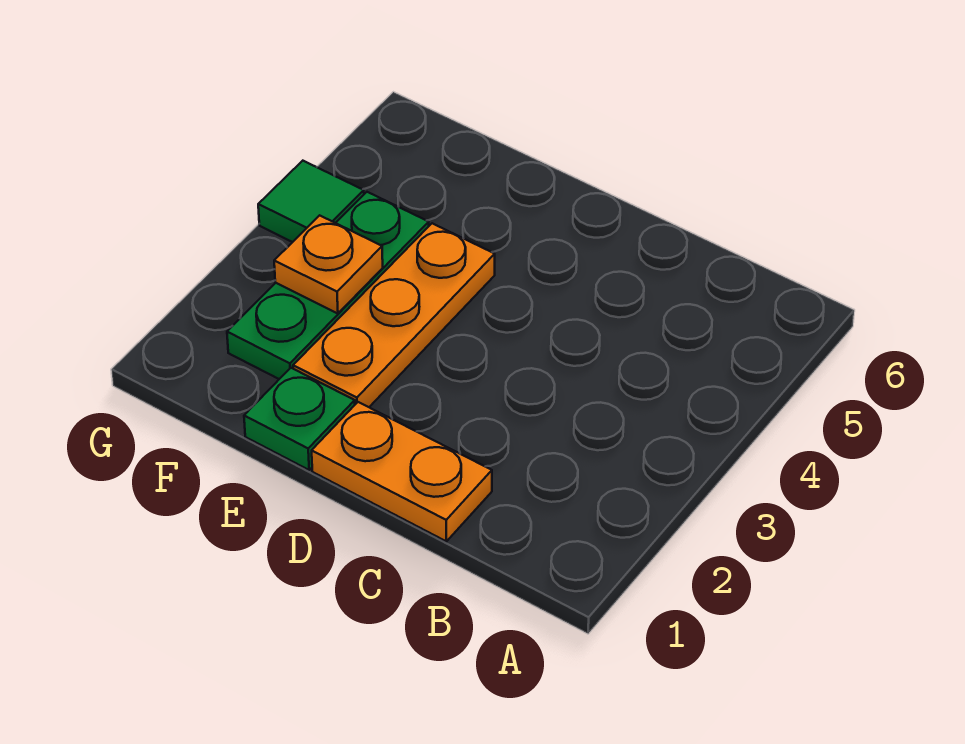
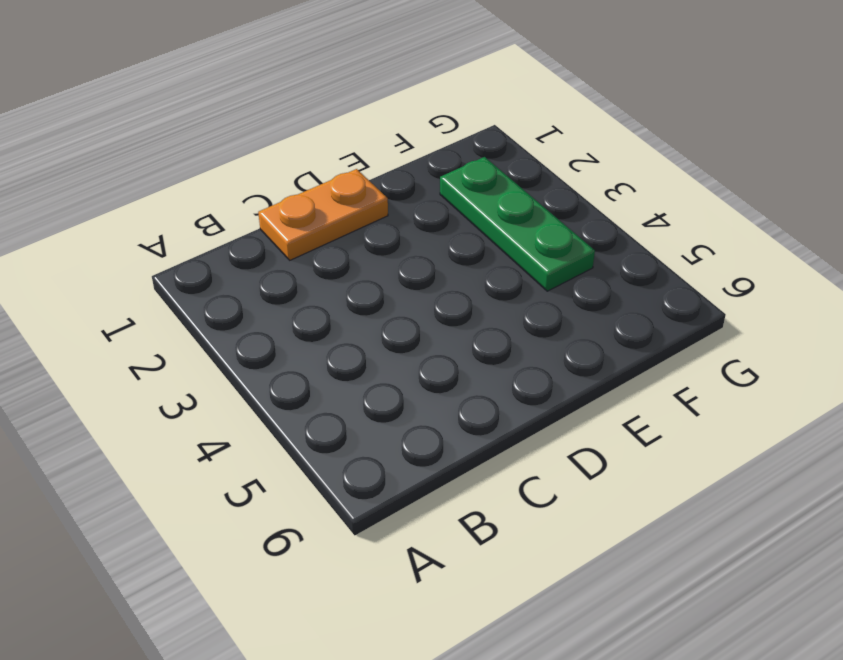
none -> green 1x1 plate [244,368,355,470]
none -> orange 1x3 plate [293,223,495,407]

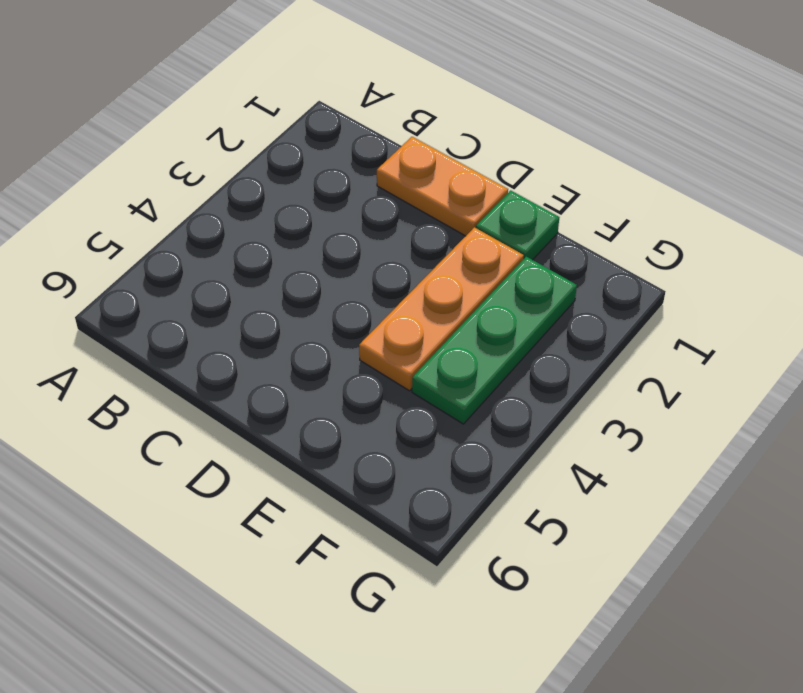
none -> green 1x1 tile [258,161,364,242]
none -> orange 1x1 plate [274,215,383,314]

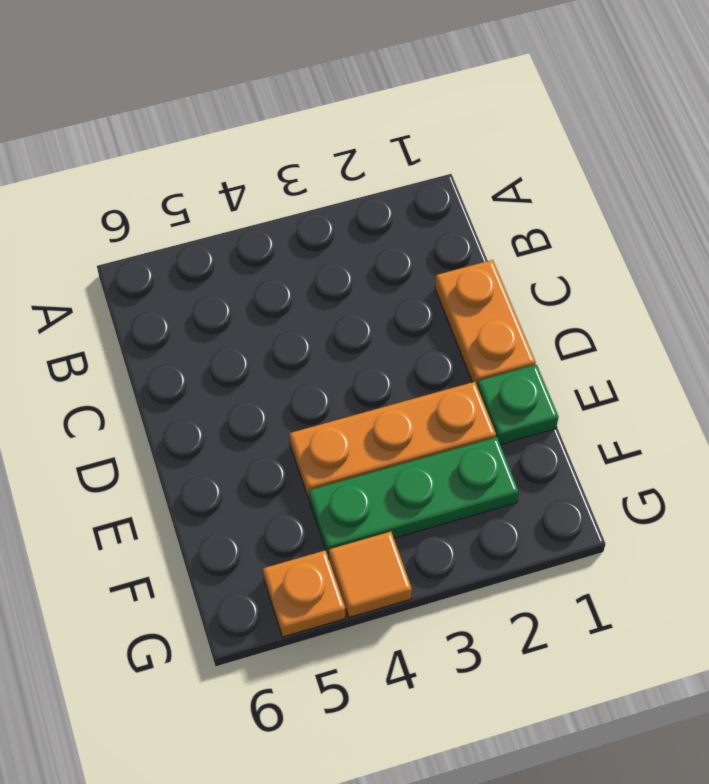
orange 1x1 tile [329,532,412,617] -> green 1x1 tile [258,161,364,242]
orange 1x1 plate [263,550,345,637] -> orange 1x1 plate moved to [274,215,383,314]

